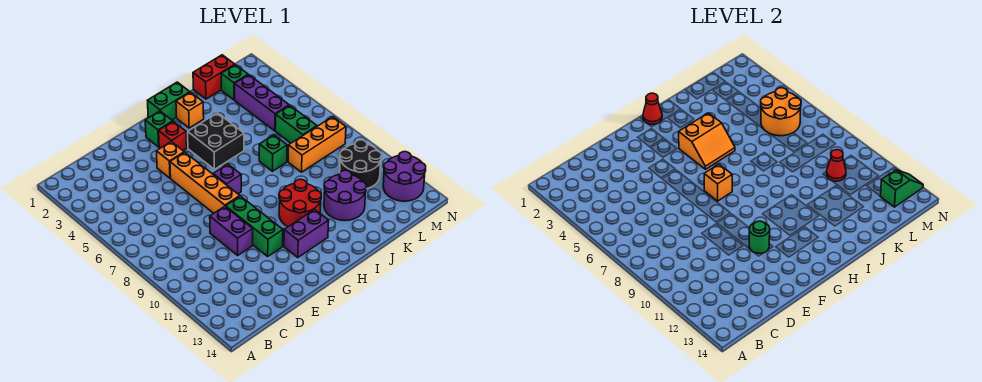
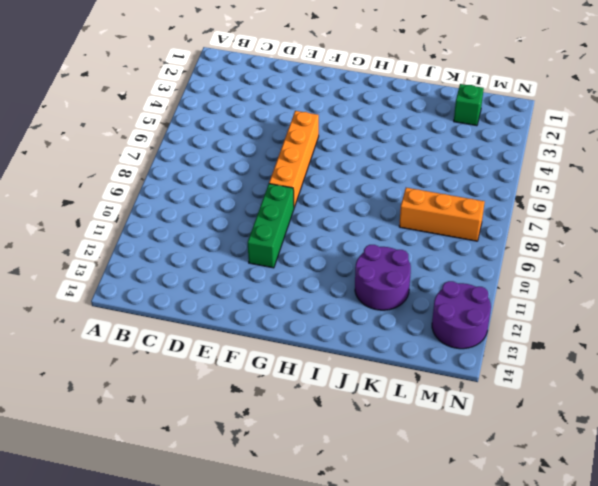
none -> purple 1x2 brick [210,206,253,255]
none -> orange 1x1 brick [157,142,184,178]
none -> green 1x1 brick [145,111,173,147]

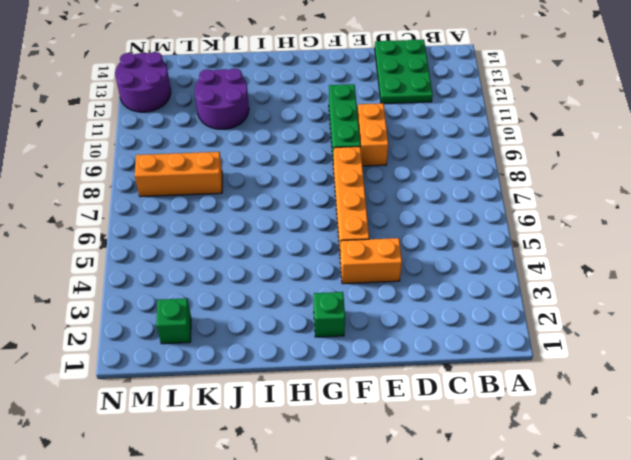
green 2x3 plate [375,39,433,104] -> none
orange 1x2 brick [340,238,402,284] -> orange 1x1 brick [157,142,184,178]
orange 1x2 brick [357,103,388,166] -> purple 1x2 brick [210,206,253,255]
none -> red 1x1 brick [159,121,187,151]
none -> purple 1x1 brick [213,164,241,194]
none -> purple 1x2 brick [284,209,329,258]

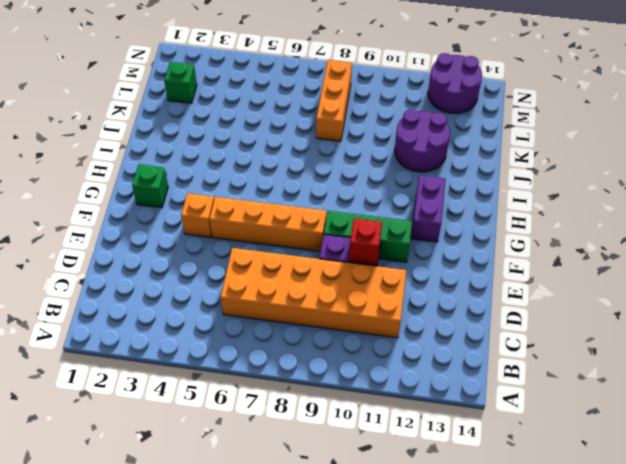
orange 2x6 brick [221,248,407,338] -> none
red 1x1 brick [349,218,382,265] -> red 1x1 brick moved to [159,121,187,151]
none -> purple 1x1 brick [213,164,241,194]
none -> green 1x2 brick [148,82,190,120]
none -> black 2x2 brick [188,113,244,169]

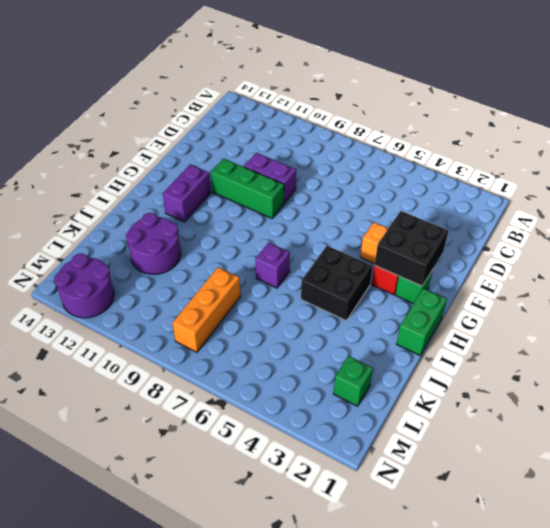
black 2x2 brick [375,211,448,286] -> none
purple 1x1 brick [255,243,290,288] -> purple 1x1 brick moved to [213,164,241,194]
none -> orange 1x4 brick [170,152,240,213]
none -> red 2x2 round brick [279,179,321,227]
none -> orange 1x1 brick [176,92,204,128]

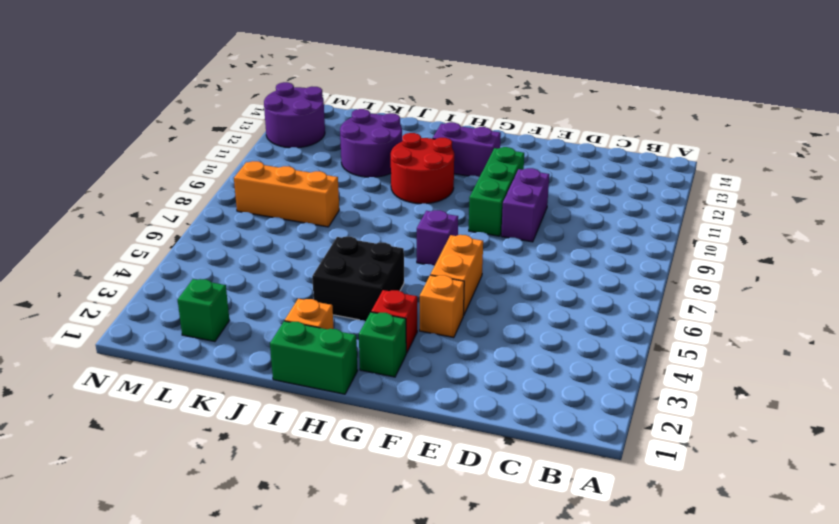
orange 1x2 brick [430,235,483,316] -> orange 1x4 brick [170,152,240,213]
none -> green 1x1 brick [259,135,287,171]
none -> red 1x2 brick [193,55,235,99]
none -> purple 1x3 brick [235,75,289,131]

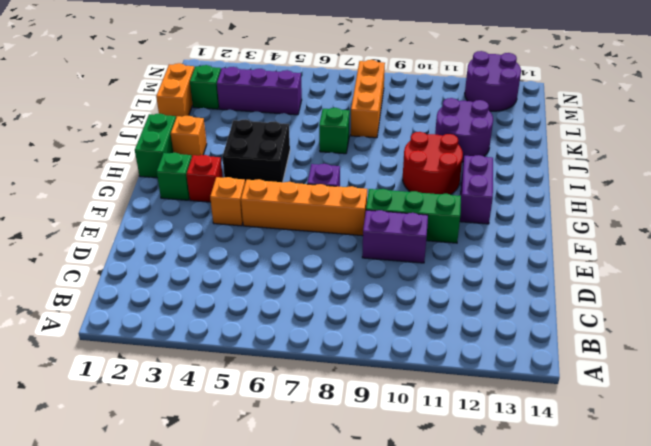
orange 1x2 brick [156,63,194,117] -> red 1x2 brick [193,55,235,99]
none -> green 1x2 brick [275,105,317,143]
none -> black 2x2 round brick [340,140,382,189]
none -> green 1x1 round brick [749,221,770,253]

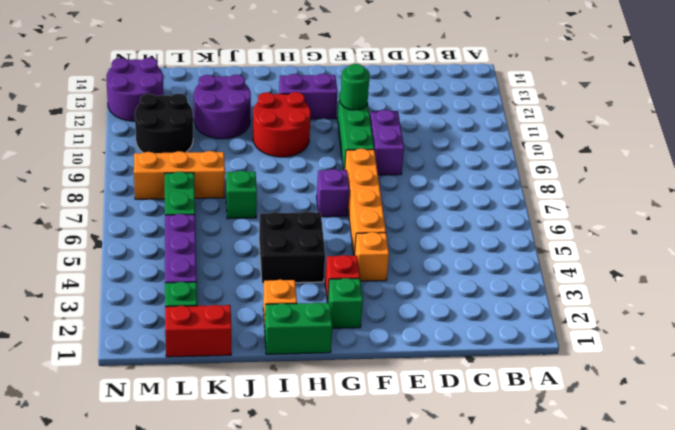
none -> orange 1x1 brick [704,164,732,201]
none -> red 1x1 cone [643,93,662,124]
none -> orange 2x2 slope [679,113,735,169]

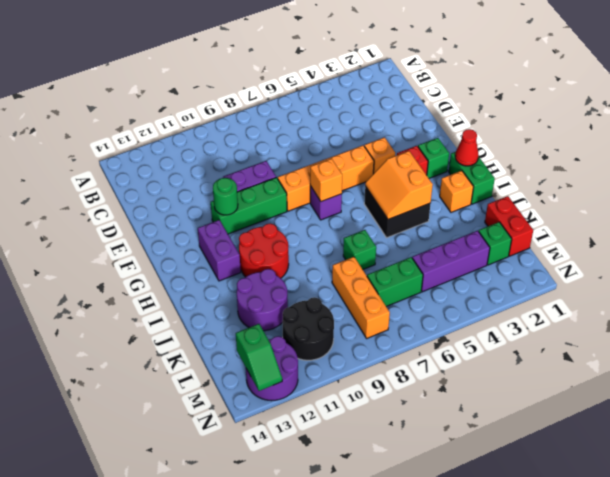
none -> orange 2x2 round brick [761,88,801,136]
none -> red 1x1 cone [827,150,846,181]

